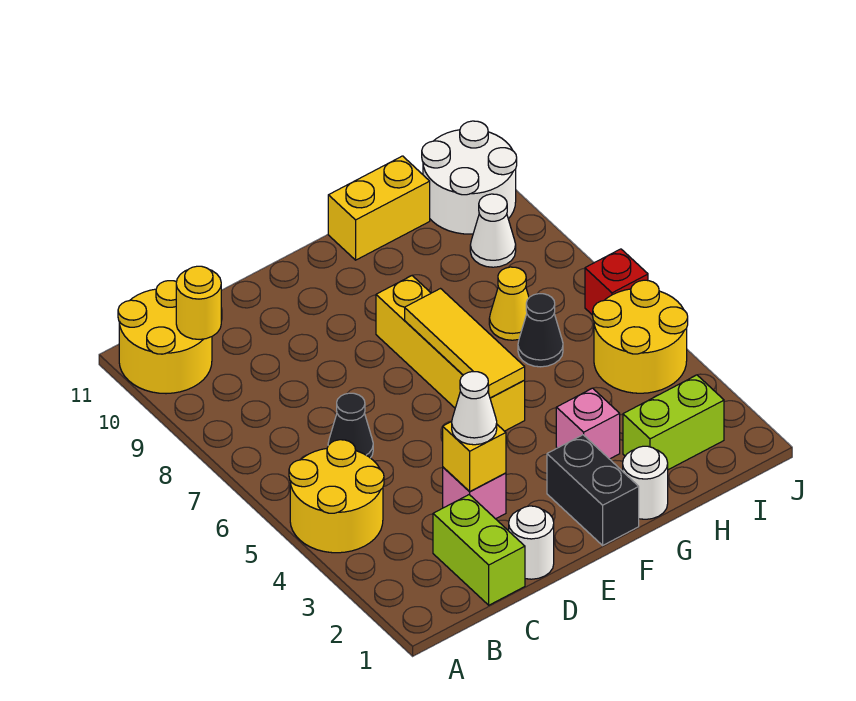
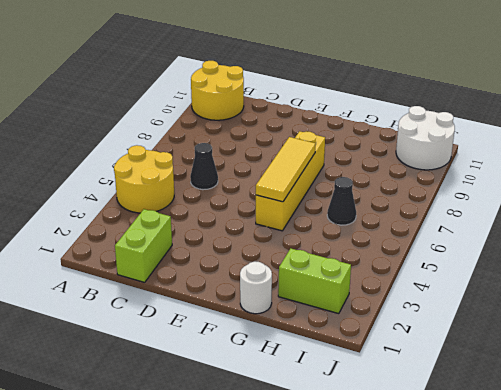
none -> white 1x1 round brick [509,506,554,579]
none -> pink 1x1 brick [443,467,506,519]
none -> black 1x2 brick [547,435,639,545]

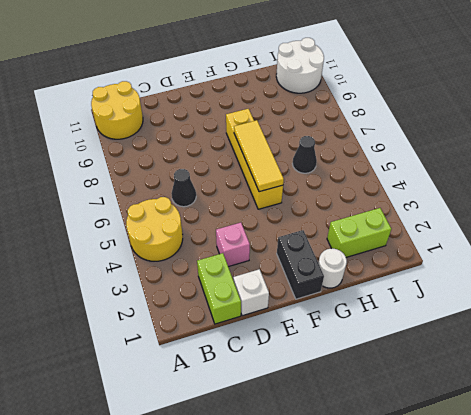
white 1x1 brick [233,269,269,316] -> white 1x1 round brick [509,506,554,579]
none -> pink 1x1 brick [556,388,620,459]
none -> yellow 1x2 brick [328,156,430,260]
none -> yellow 1x1 cone [489,267,529,340]

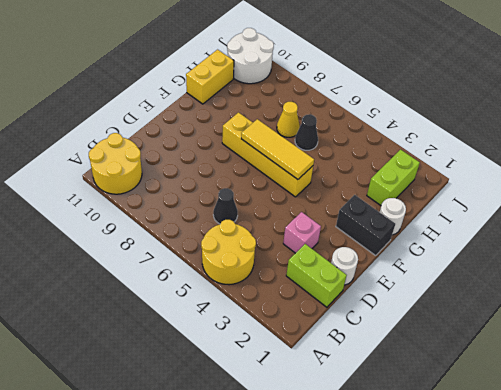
none -> pink 1x1 brick [556,388,620,459]
none -> yellow 2x2 round brick [593,280,688,393]
none -> white 1x1 cone [470,194,516,267]

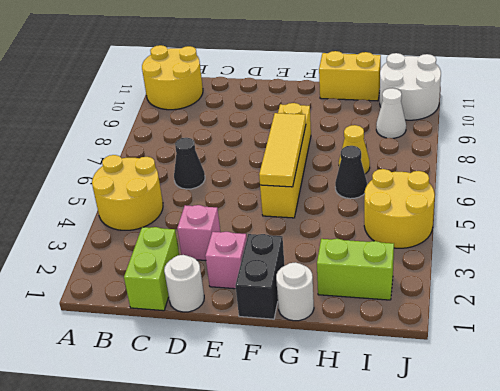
pink 1x1 brick [205,232,247,289] -> pink 1x1 brick moved to [556,388,620,459]
none -> red 1x1 brick [585,249,648,315]
none -> yellow 1x1 round brick [176,266,221,339]
none -> yellow 1x1 brick [443,421,506,492]

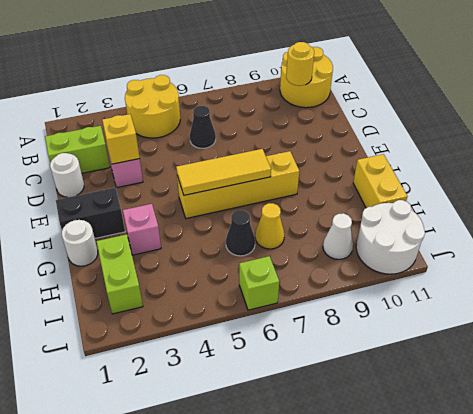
lime 1x1 brick [239,256,279,310] -> red 1x1 brick [585,249,648,315]
none -> yellow 2x2 round brick [593,280,688,393]
none -> white 1x1 cone [452,372,497,445]

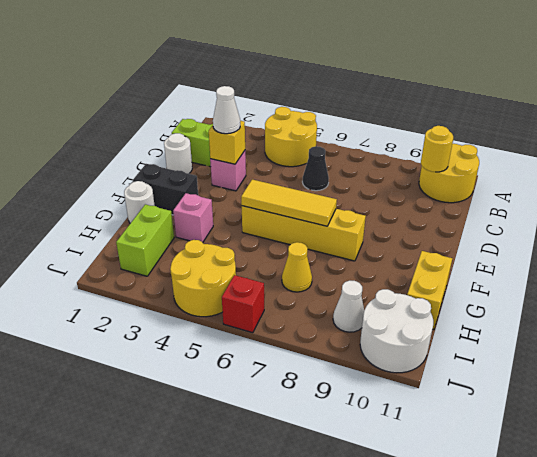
none -> black 1x1 cone [518,294,563,367]

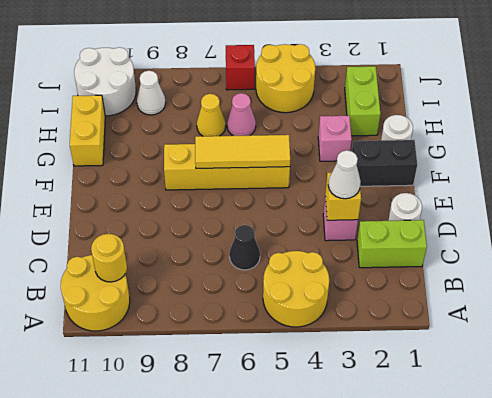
pink 1x1 cone [227,93,256,136] -> black 1x1 cone [518,294,563,367]

